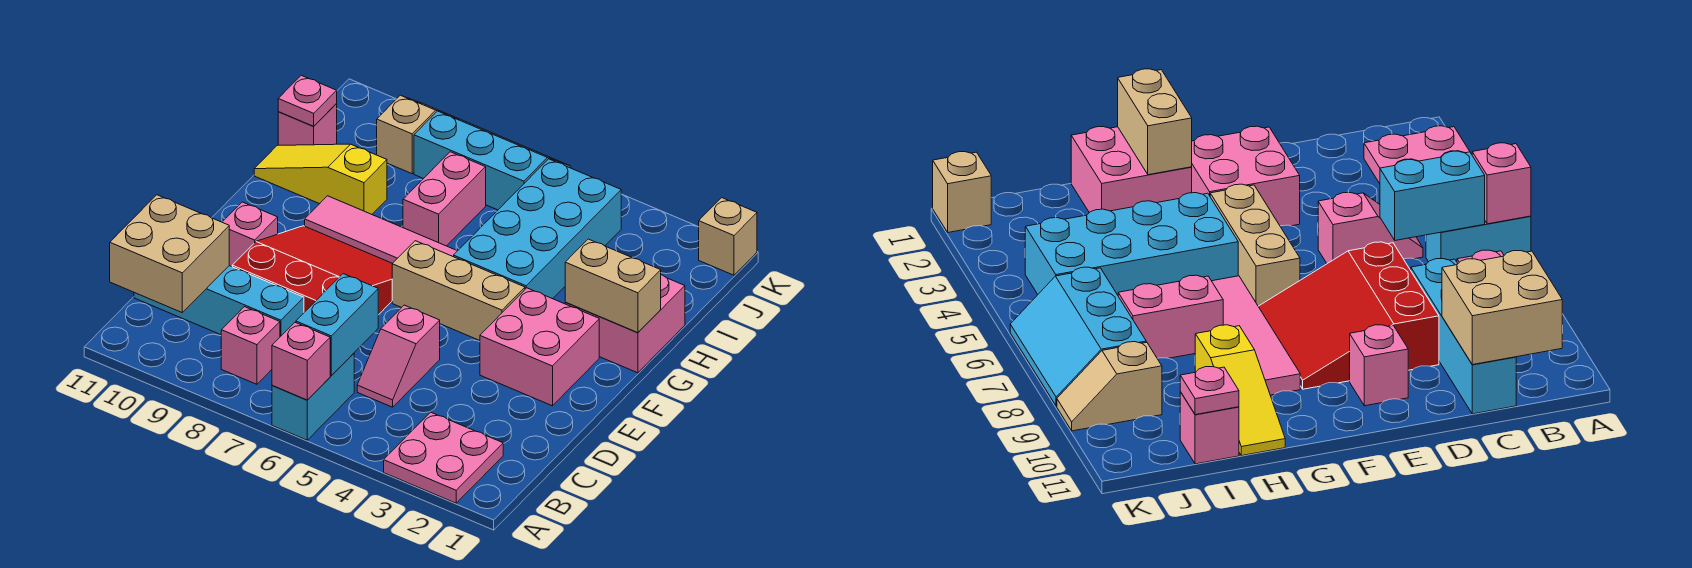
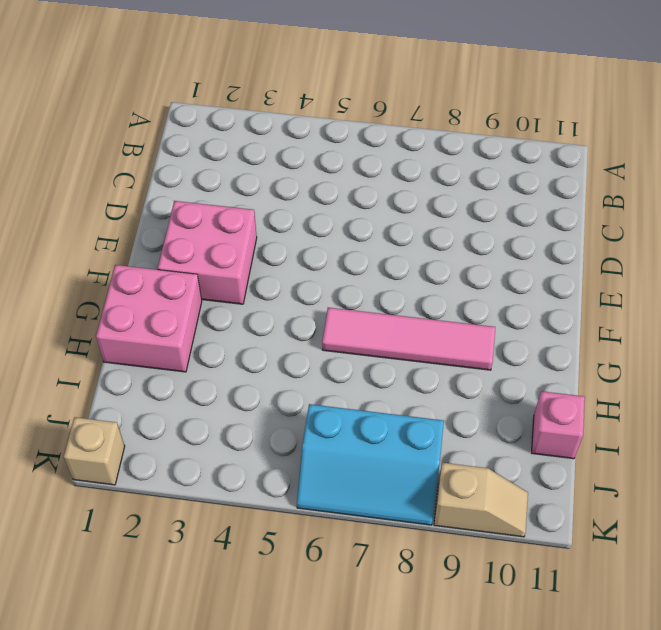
tan 1x2 slope [434,463,528,537] -> tan 1x2 slope turned to [377,95,451,174]
none -> pink 2x2 plate [384,412,503,503]
none -> cyan 1x2 brick [272,353,354,440]
none -> pink 1x1 brick [221,307,280,384]

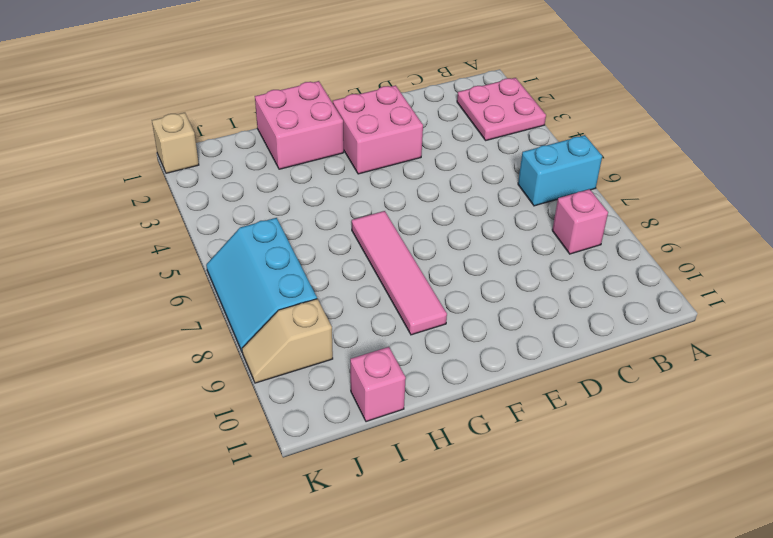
none -> pink 1x2 slope [357,305,440,407]
none -> cyan 1x4 brick [134,266,304,337]
none -> red 3x3 slope [232,226,392,315]

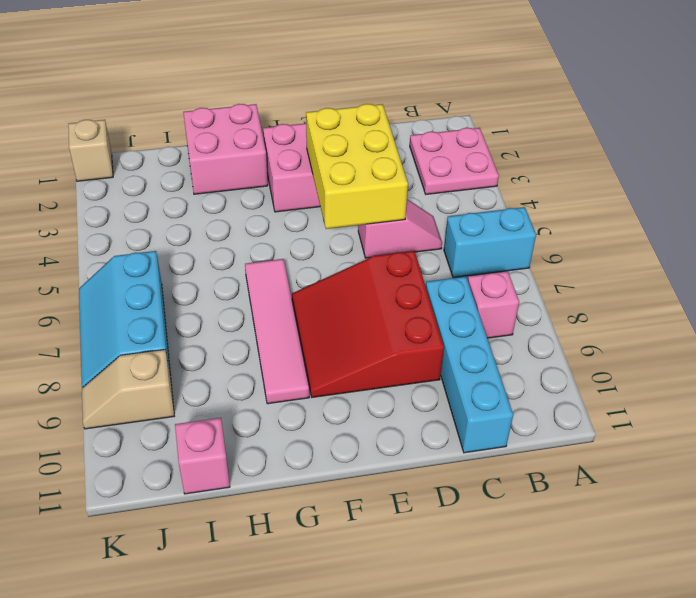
yellow 2x3 brick [306,104,408,229] -> none
none -> pink 1x1 brick [222,202,278,267]
none -> tan 1x3 brick [392,241,525,341]
none -> cyan 2x4 brick [454,159,621,299]

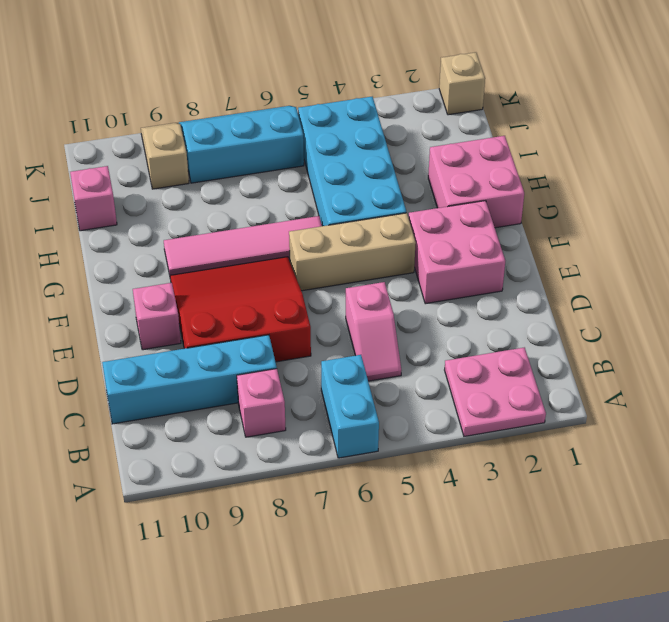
none -> pink 1x2 brick [403,152,486,246]
none -> yellow 1x3 slope [254,144,387,214]
none -> pink 1x1 brick [272,323,330,400]

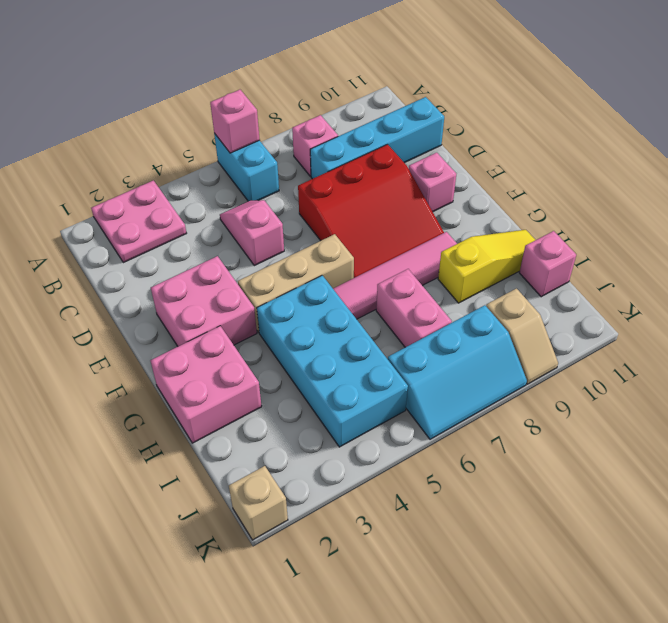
none -> cyan 1x2 brick [296,274,378,376]
none -> tan 2x2 brick [110,195,229,312]
none -> tan 1x2 brick [565,239,661,333]

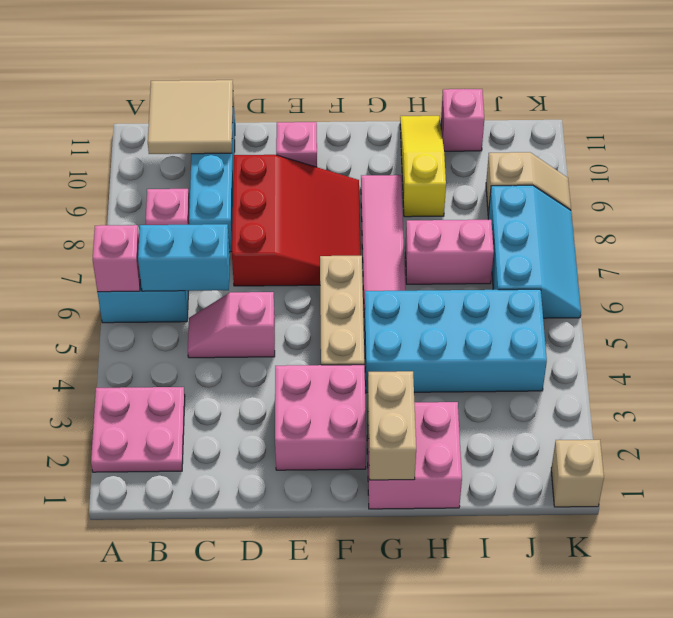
tan 2x2 tile [148,80,233,154] -> tan 2x2 brick [110,195,229,312]
none -> pink 1x1 plate [278,75,337,126]

